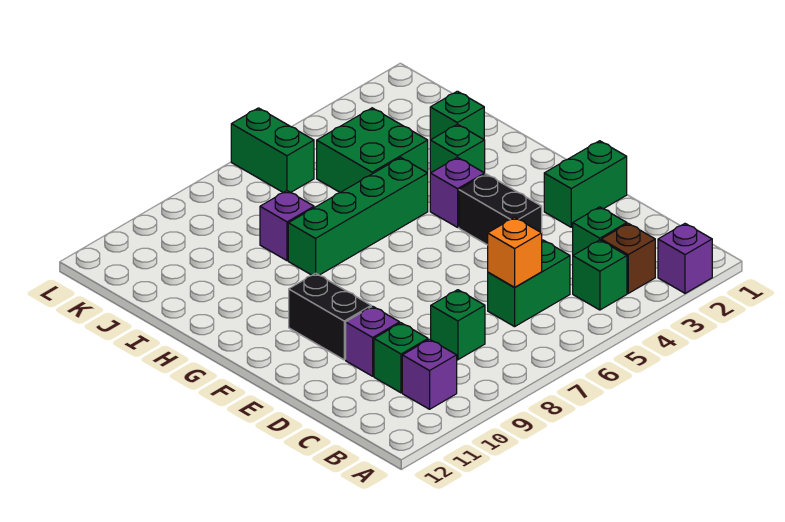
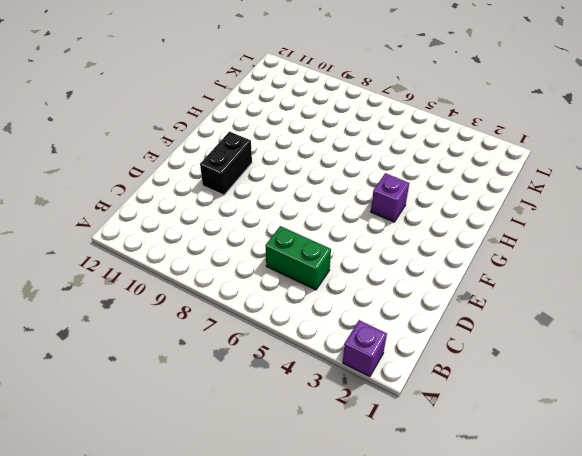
none -> brown 1x1 brick [601,223,655,293]
none -> green 1x1 brick [573,240,627,310]
none -> purple 1x1 brick [402,339,457,409]

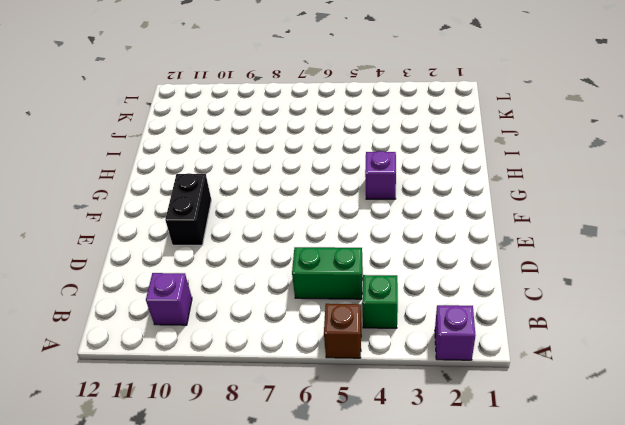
brown 1x1 brick [324,304,361,358] -> brown 1x1 brick moved to [601,223,655,293]
none -> green 1x1 brick [573,207,627,255]
none -> green 1x1 brick [431,290,485,360]
none -> green 1x1 brick [374,323,428,393]

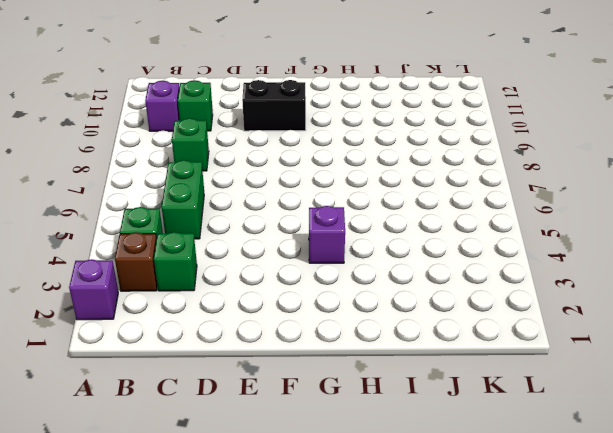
none -> purple 1x1 brick [346,306,400,376]
none -> green 1x2 brick [544,141,627,227]
none -> black 1x2 brick [459,174,542,245]

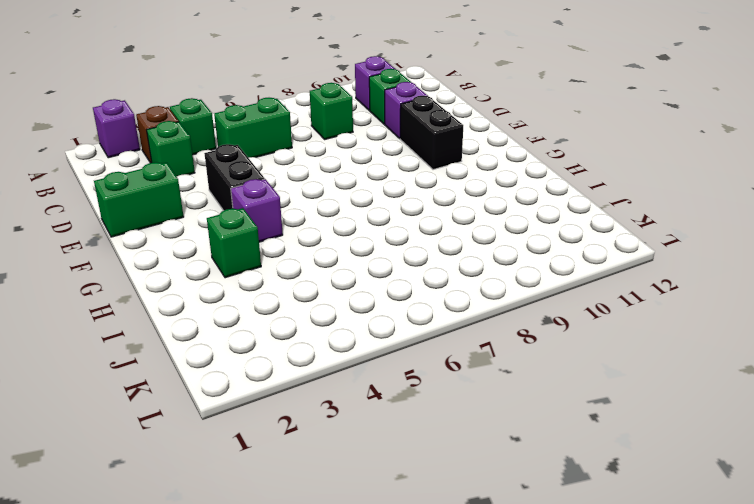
none -> green 1x4 brick [288,157,428,275]
none -> green 1x1 brick [430,91,484,140]
none -> green 2x2 brick [317,108,428,193]

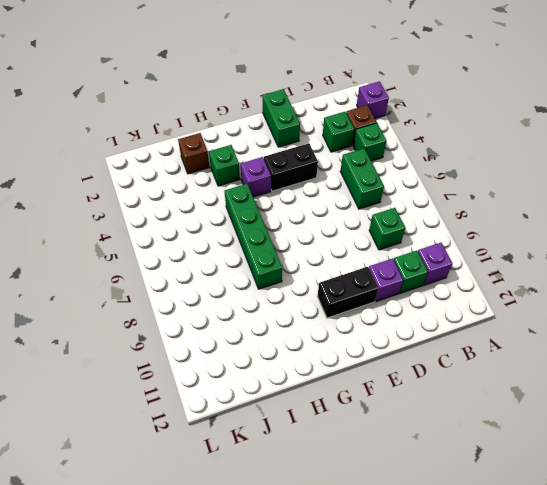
brown 1x1 brick [178,133,209,174] -> green 1x1 brick [430,91,484,140]
none -> green 2x2 brick [317,108,428,193]
none -> purple 1x1 brick [260,191,314,261]
none -> green 1x2 brick [231,108,314,193]

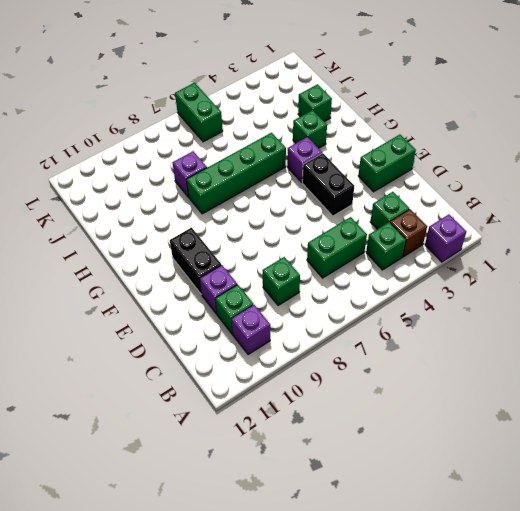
none -> green 2x2 brick [317,108,428,193]
none -> orange 1x1 brick [488,217,542,287]

